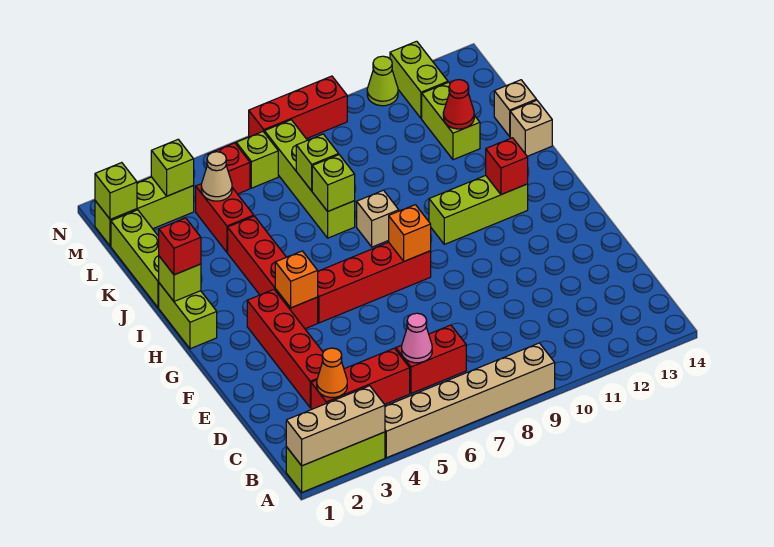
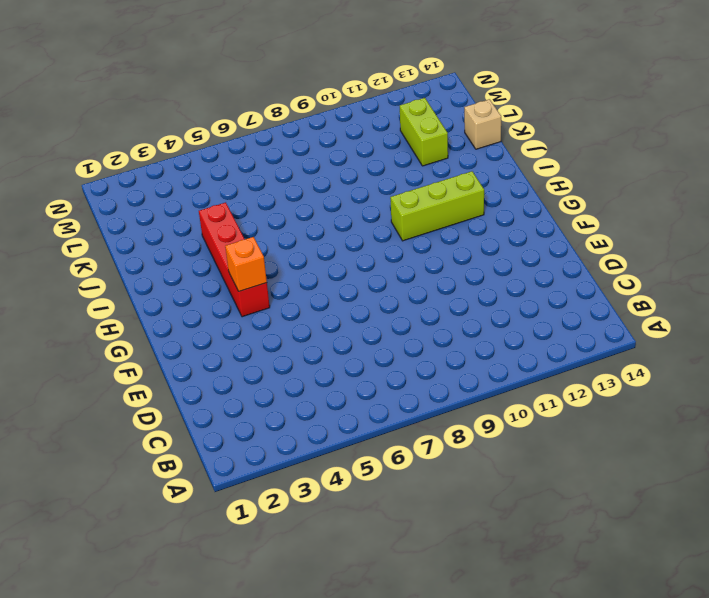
none -> lime 1x3 brick [286,432,385,492]
none -> tan 1x6 brick [385,343,555,458]
none -> red 1x3 brick [311,348,410,409]
none -> red 1x2 brick [396,325,466,393]

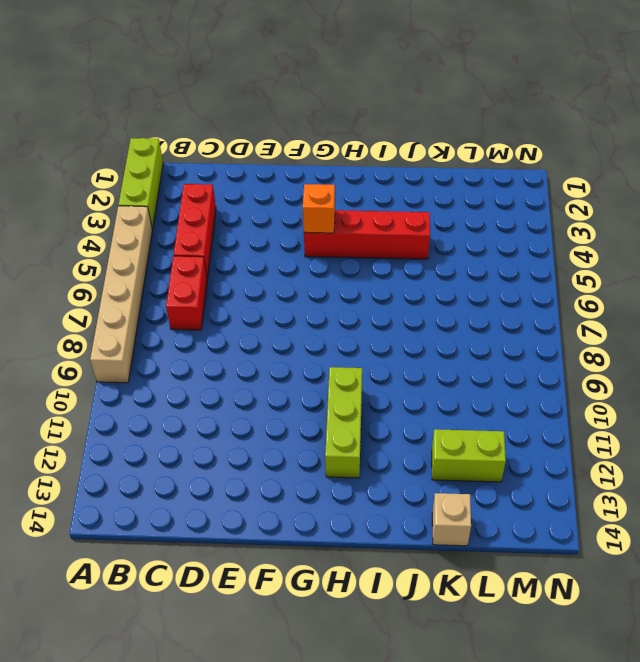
none -> red 1x4 brick [247,289,323,408]
none -> red 1x4 brick [318,242,431,323]
none -> lime 1x2 brick [159,283,217,349]
none -> tan 1x1 brick [357,190,399,247]

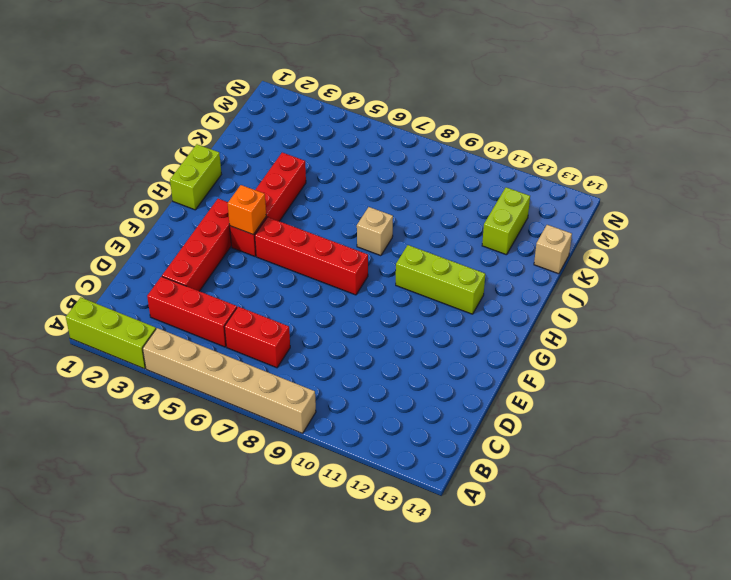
none -> lime 1x3 brick [111,210,159,308]
none -> lime 1x4 brick [265,120,355,238]
none -> tan 1x1 brick [510,100,552,156]
none -> red 1x2 brick [196,184,254,252]

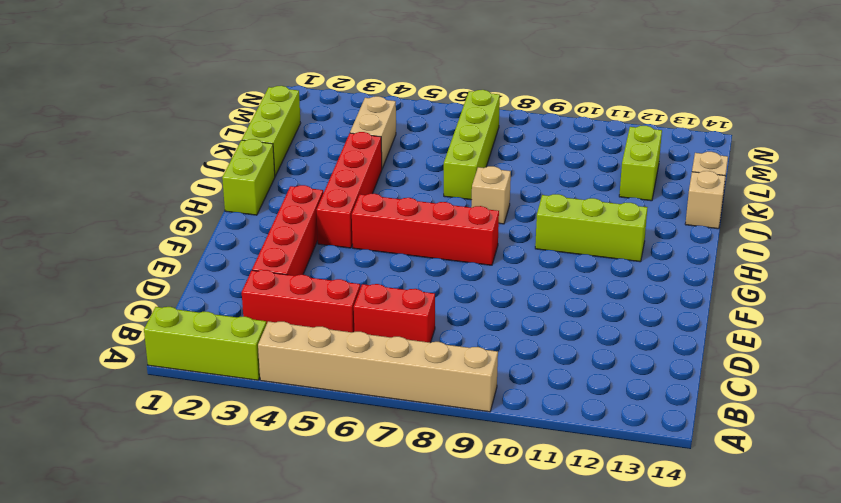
tan 1x2 brick [350,96,396,169] -> red 1x2 brick [196,184,254,252]
none -> lime 1x3 brick [95,177,194,246]
none -> red 1x1 brick [208,143,250,194]
none -> lime 1x1 brick [236,132,278,188]
none -> lime 1x2 brick [390,41,448,119]

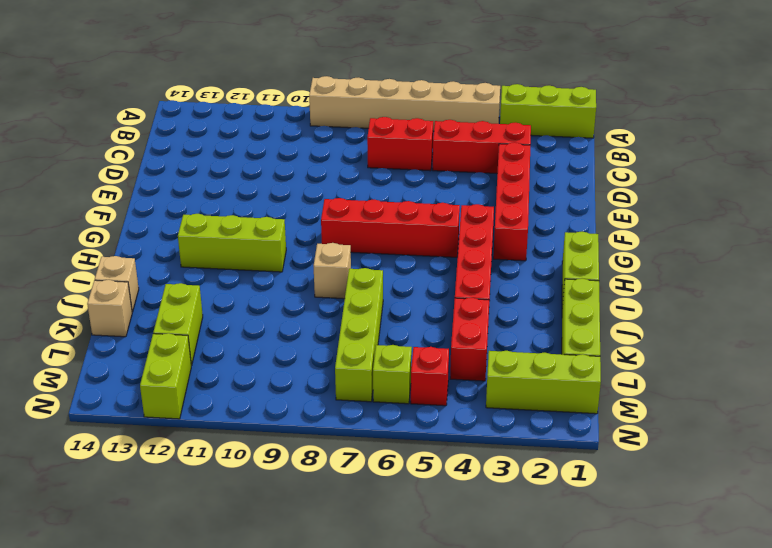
none -> red 1x3 brick [249,76,347,139]
none -> lime 1x1 cone [367,56,398,106]
none -> tan 1x3 brick [286,386,385,466]
none -> orange 1x1 cone [317,348,347,398]

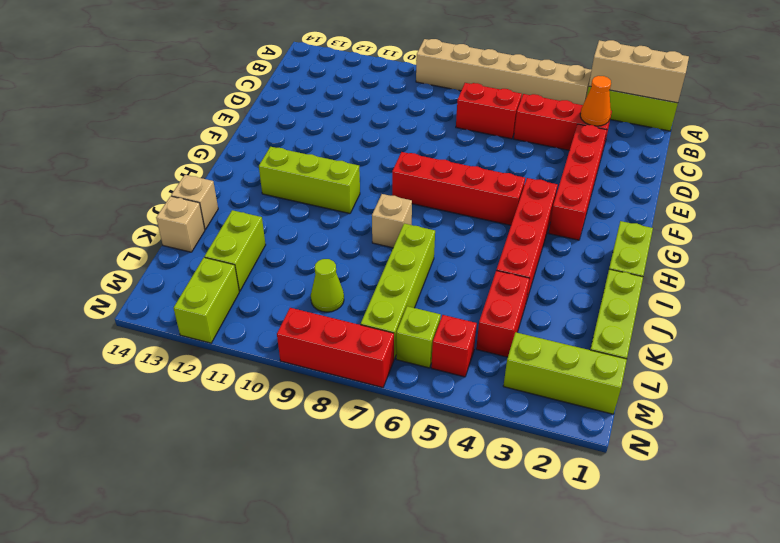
lime 1x1 cone [311,259,344,312] -> lime 1x1 cone moved to [367,56,398,106]
none -> pink 1x1 cone [402,313,432,363]
none -> orange 1x1 brick [275,251,318,308]
none -> orange 1x1 brick [389,205,431,261]
none -> red 1x1 brick [486,138,528,195]

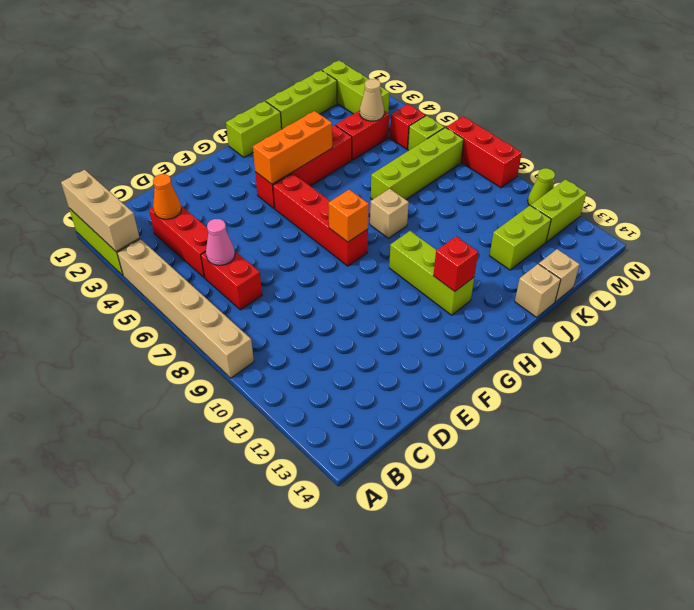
orange 1x3 brick [253,111,332,184] -> orange 1x1 brick [275,251,318,308]
none -> red 1x4 brick [247,289,323,408]
none -> lime 1x1 brick [159,256,201,301]
none -> lime 1x1 brick [312,155,355,211]
none -> lime 1x1 brick [296,134,339,191]

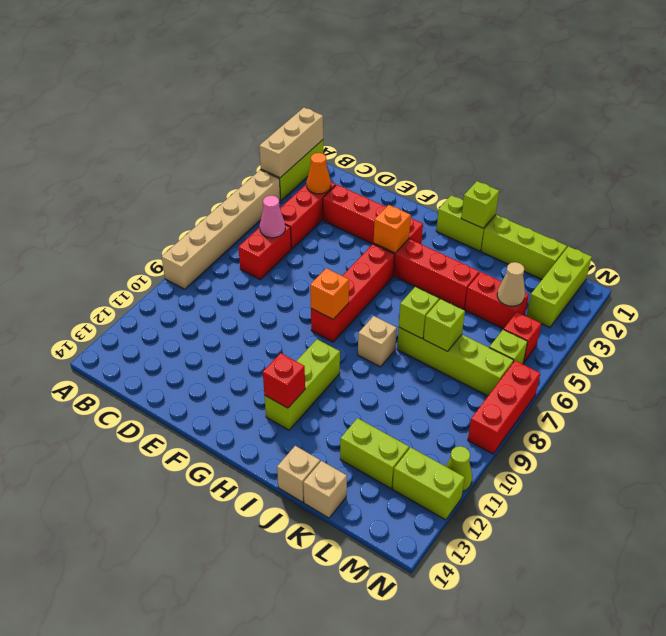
none -> red 1x1 cone [443,80,474,129]
none -> lime 1x1 brick [95,163,137,220]
none -> lime 1x1 brick [151,139,194,196]
none -> red 1x1 brick [159,218,201,275]

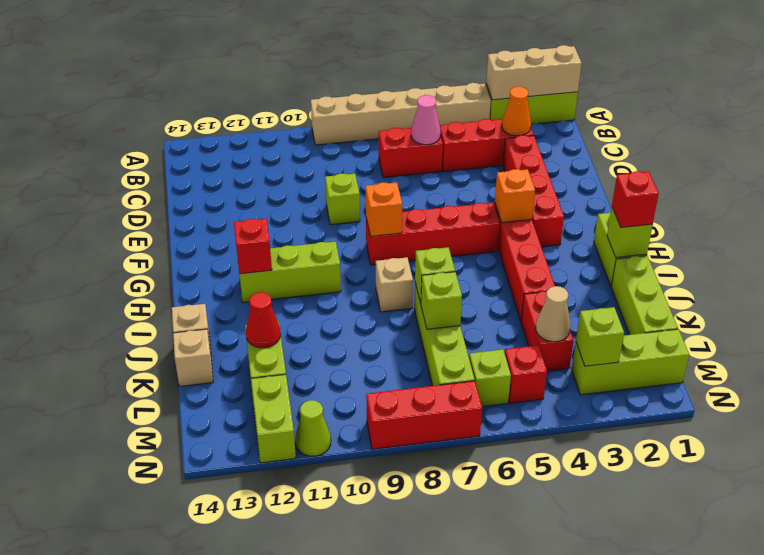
lime 1x1 brick [325,173,360,225] -> lime 1x1 brick moved to [95,163,137,220]

